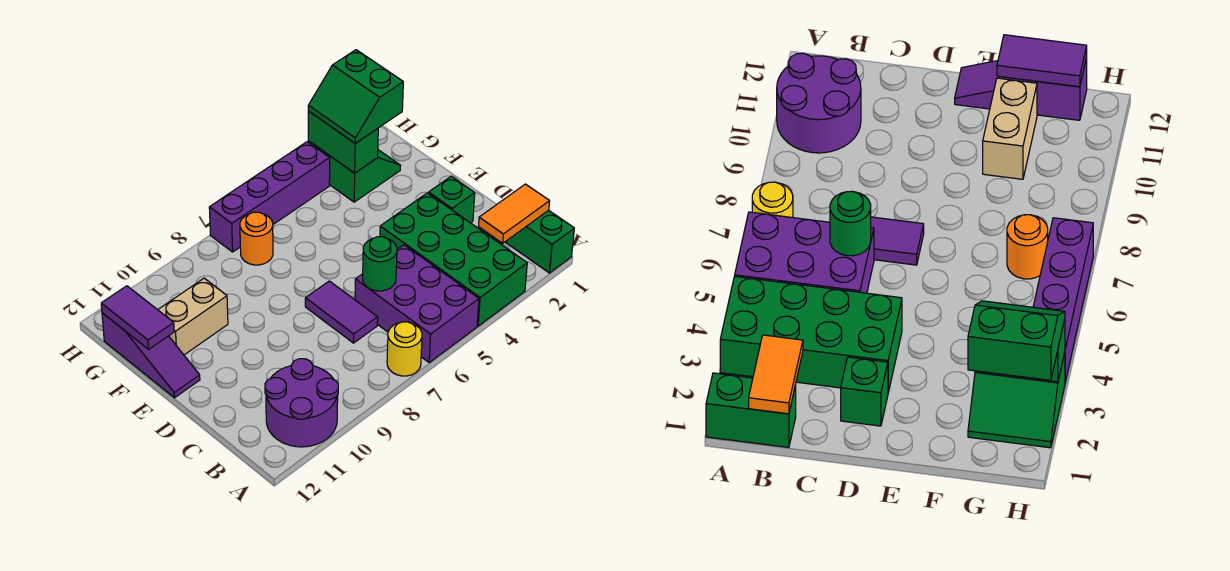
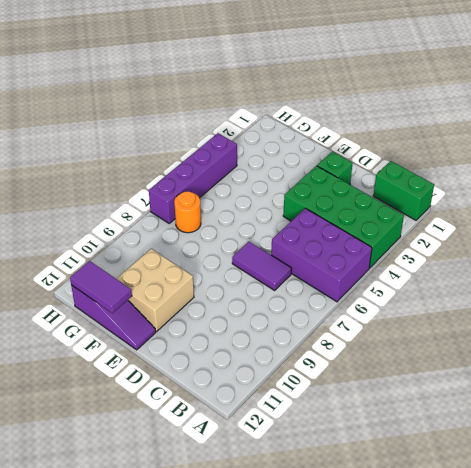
tan 2x2 brick [116,249,194,331] -> tan 1x2 brick [158,278,228,355]
none -> yellow 1x1 round brick [387,322,422,376]
none -> purple 2x2 round brick [265,359,338,447]
none -> green 2x2 slope [308,141,400,202]

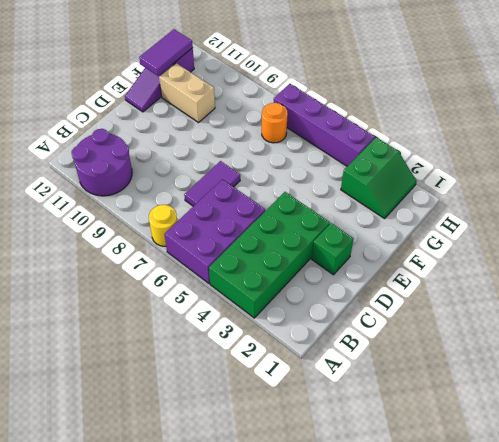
none -> green 1x2 brick [506,210,574,273]
none -> orange 1x2 tile [479,184,550,243]
none -> green 1x1 round brick [363,237,397,291]

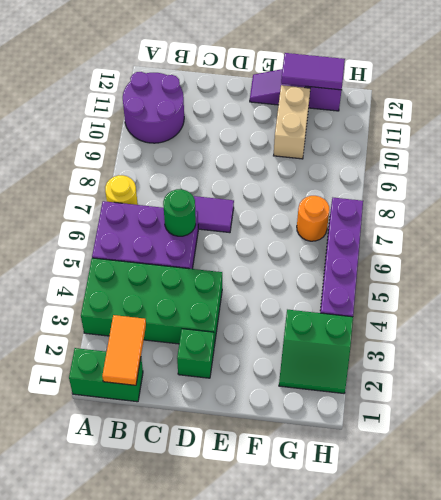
none -> green 1x2 brick [308,111,378,173]
none -> green 2x2 slope [308,50,403,143]

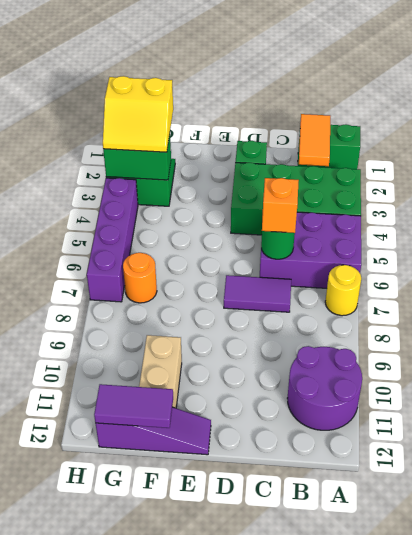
orange 1x1 brick [262,178,299,233] -> none
yellow 2x2 slope [103,76,173,152] -> green 2x2 slope [308,50,403,143]

